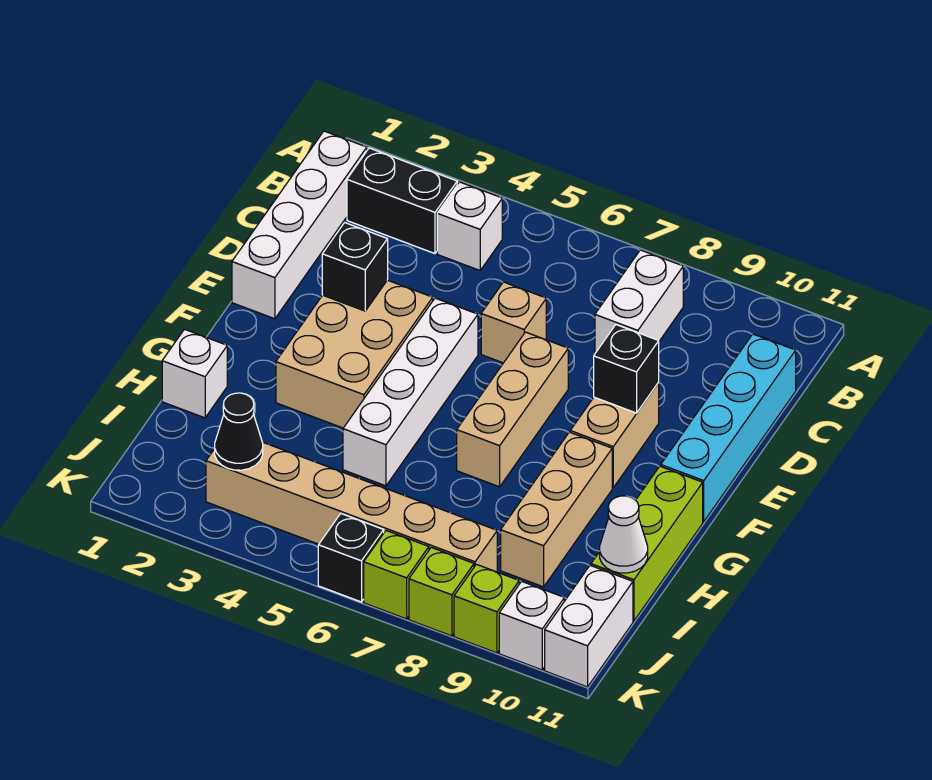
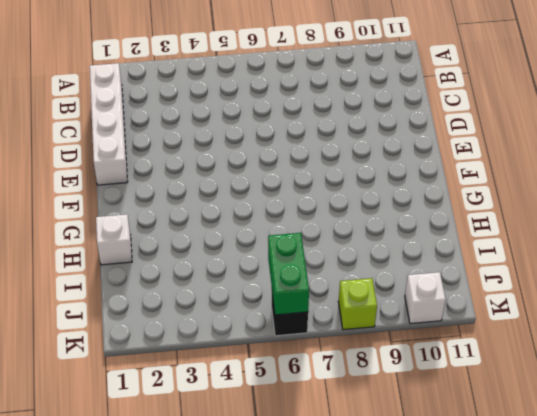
green 1x2 brick [268,233,309,315] -> none
none -> black 1x2 brick [347,148,457,254]
none -> white 1x1 brick [437,182,502,270]
none -> white 1x2 brick [595,250,683,353]

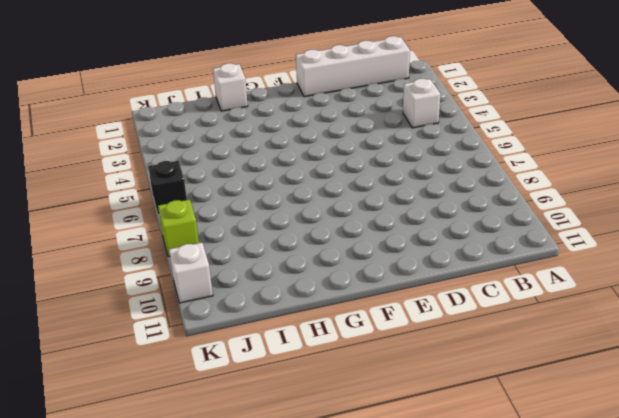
none -> black 1x2 brick [347,148,457,254]
none -> white 1x2 brick [595,250,683,353]
none -> cyan 1x4 brick [661,334,796,522]

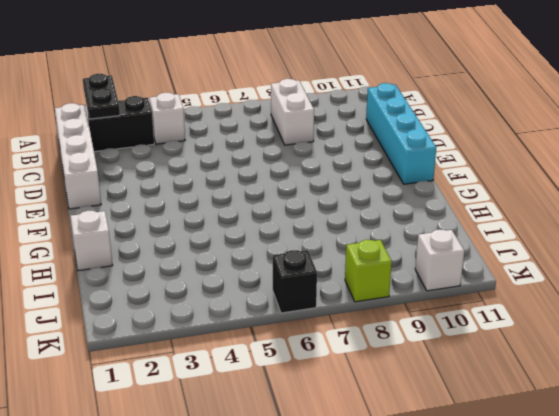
black 1x2 plate [83,74,120,119] -> none
none -> tan 1x1 brick [481,282,546,363]
none -> tan 2x3 brick [276,280,433,428]
none -> white 1x4 brick [343,298,478,486]

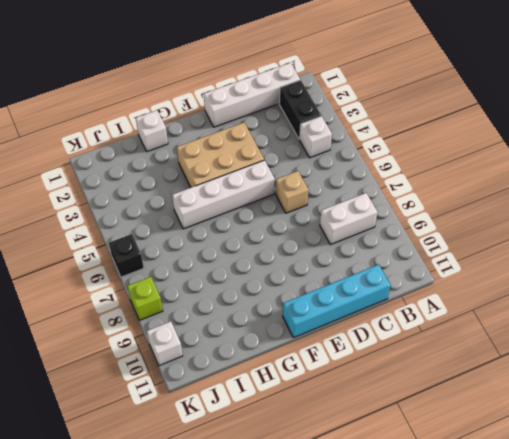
none -> tan 1x3 brick [457,332,568,487]
none -> tan 1x2 brick [570,382,659,488]
none -> tan 1x3 brick [501,432,612,587]

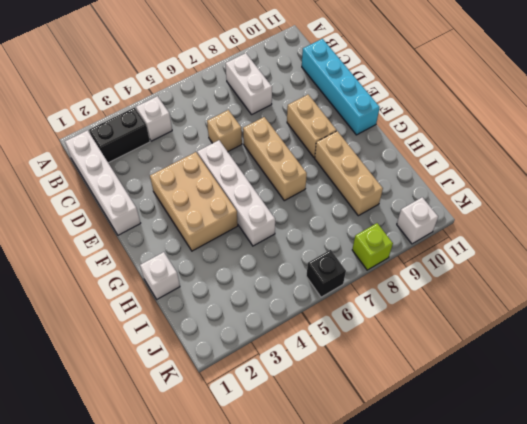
none -> lime 1x3 brick [591,466,703,621]
none -> tan 1x6 brick [206,443,497,572]
none -> white 1x2 brick [545,565,633,687]

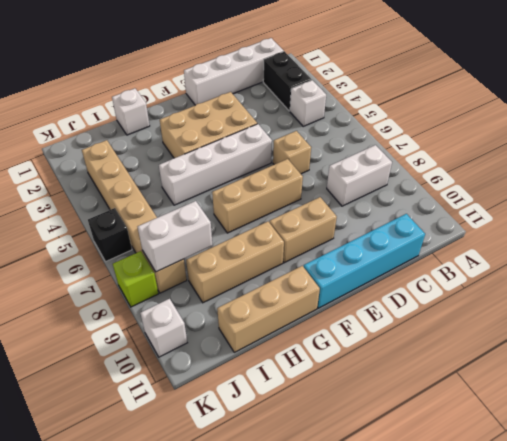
tan 1x3 brick [217,266,320,352] -> lime 1x3 brick [591,466,703,621]
white 1x2 brick [138,201,213,272] -> white 1x2 brick moved to [545,565,633,687]
none -> lime 1x1 brick [364,531,429,619]
none -> lime 1x1 brick [454,564,519,653]
none -> black 1x1 brick [322,223,388,311]

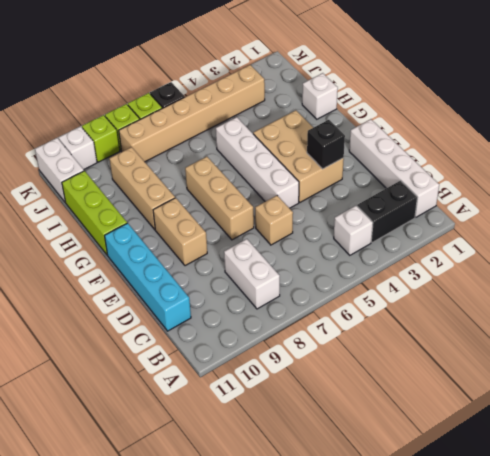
none -> black 1x1 brick [594,325,659,413]
none -> white 1x1 cone [600,496,648,573]
none -> black 1x1 cone [215,393,263,470]

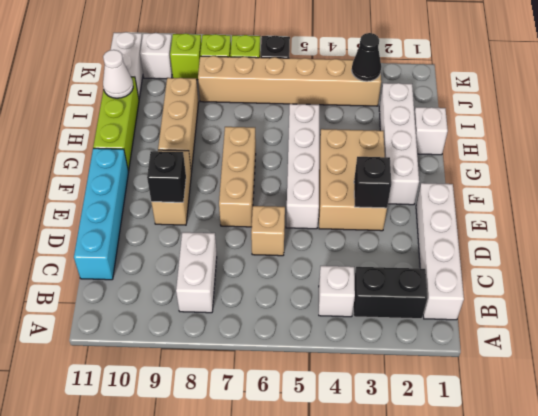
white 1x4 brick [379,83,419,205] -> none

